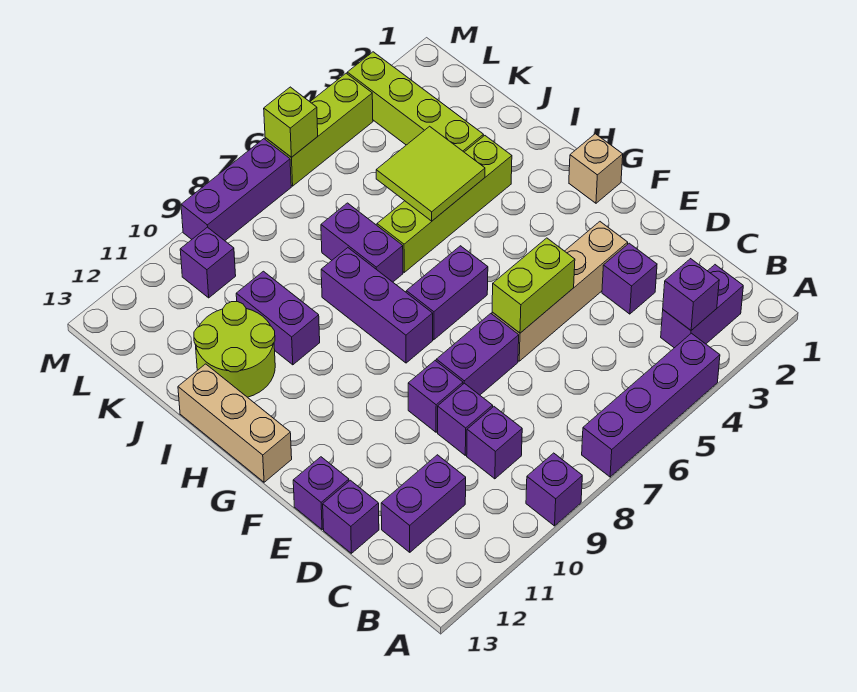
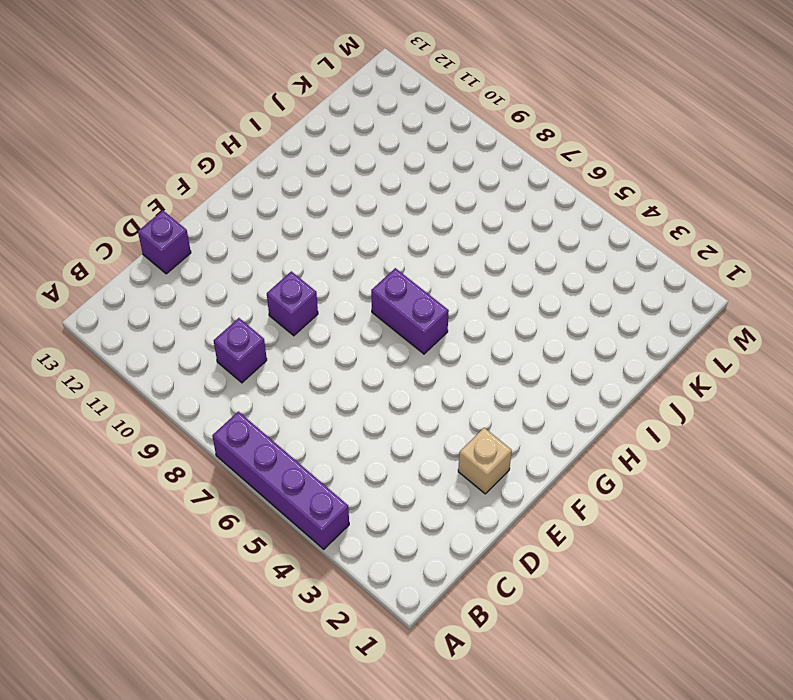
tan 1x1 brick [458,428,512,494] -> tan 1x1 brick moved to [569,134,623,203]
none -> purple 1x1 brick [526,453,582,526]
none -> purple 1x2 brick [661,265,743,348]
none -> purple 1x2 brick [381,455,466,552]

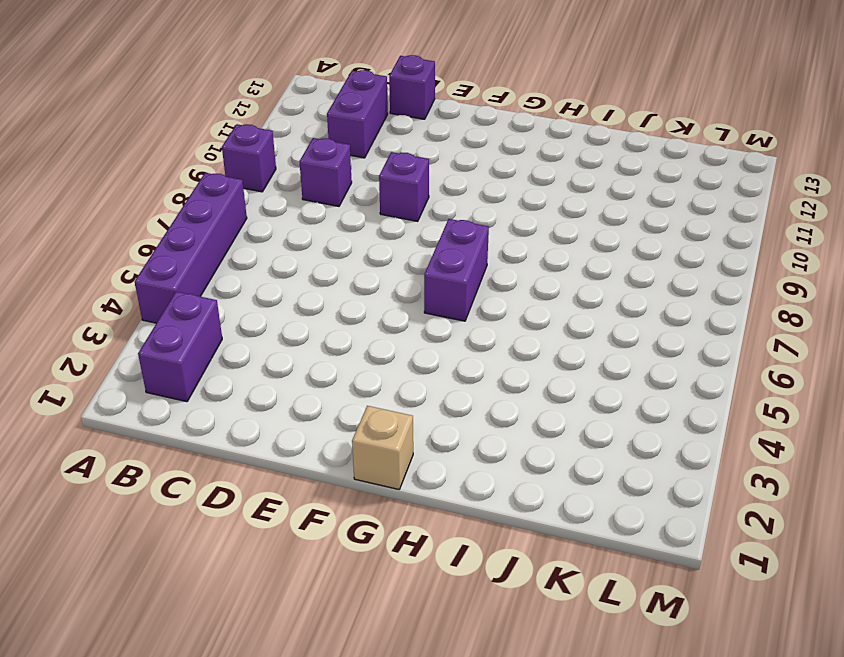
none -> purple 1x1 brick [602,243,657,314]
none -> purple 1x1 brick [438,383,493,455]
none -> tan 1x4 brick [492,222,628,361]

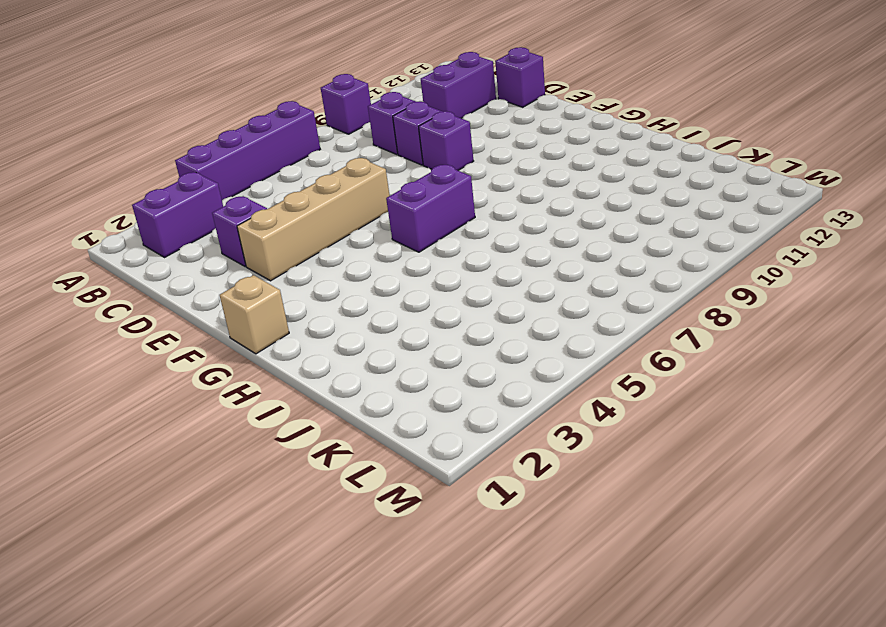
none -> purple 1x2 brick [436,314,519,395]
none -> purple 1x1 brick [293,457,349,530]
none -> purple 1x3 brick [321,248,433,363]

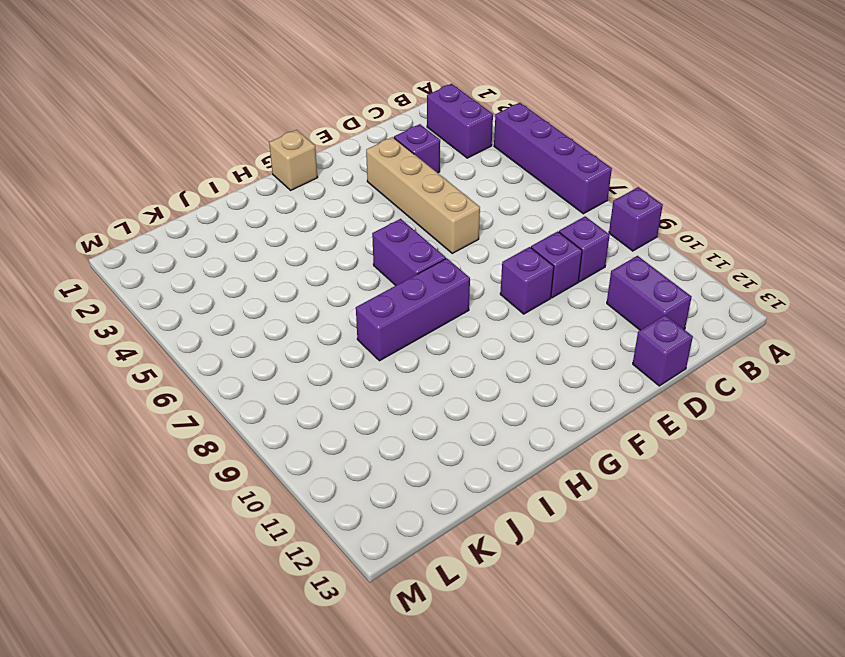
none -> purple 1x2 brick [436,314,519,395]
none -> purple 1x1 brick [293,457,349,530]
none -> tan 1x3 brick [178,364,292,482]

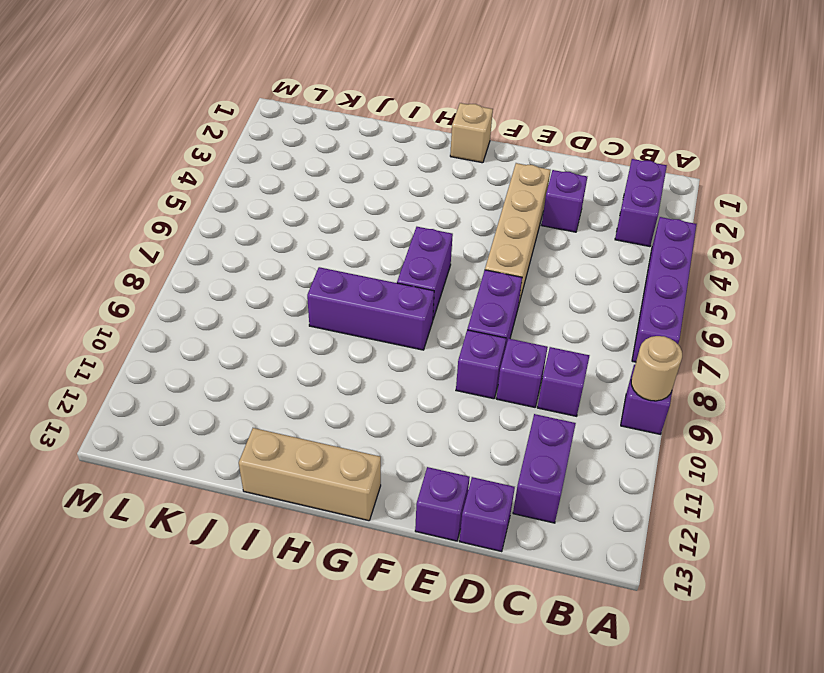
tan 1x1 round brick [631,336,682,401] -> none
none -> lime 1x4 brick [377,136,512,272]
none -> purple 1x2 brick [321,203,403,282]
none -> purple 1x2 brick [236,271,320,365]

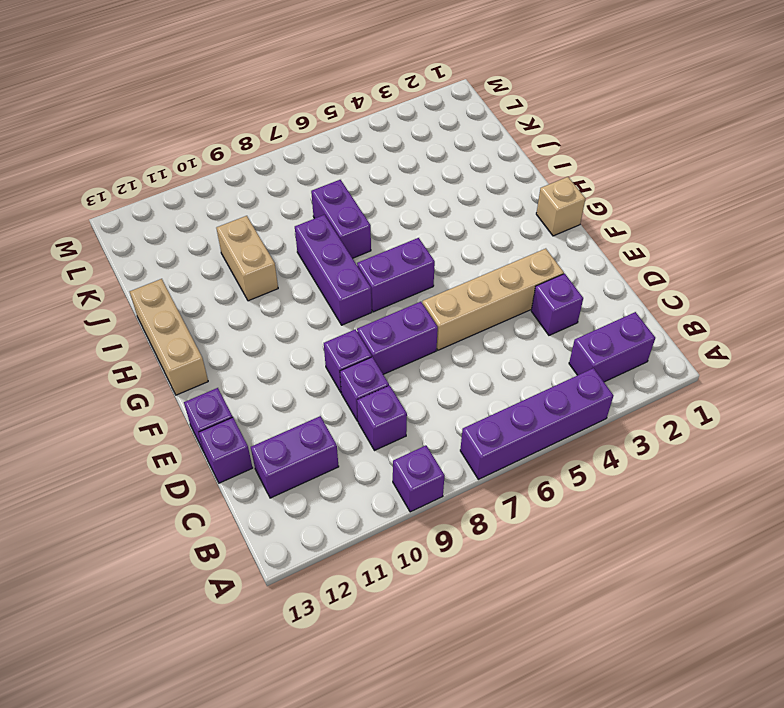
tan 1x2 brick [217,216,278,301] -> purple 1x2 brick [236,271,320,365]
none -> lime 1x4 brick [377,136,512,272]
none -> lime 2x2 round brick [194,302,275,397]
none -> lime 1x4 brick [347,52,483,152]

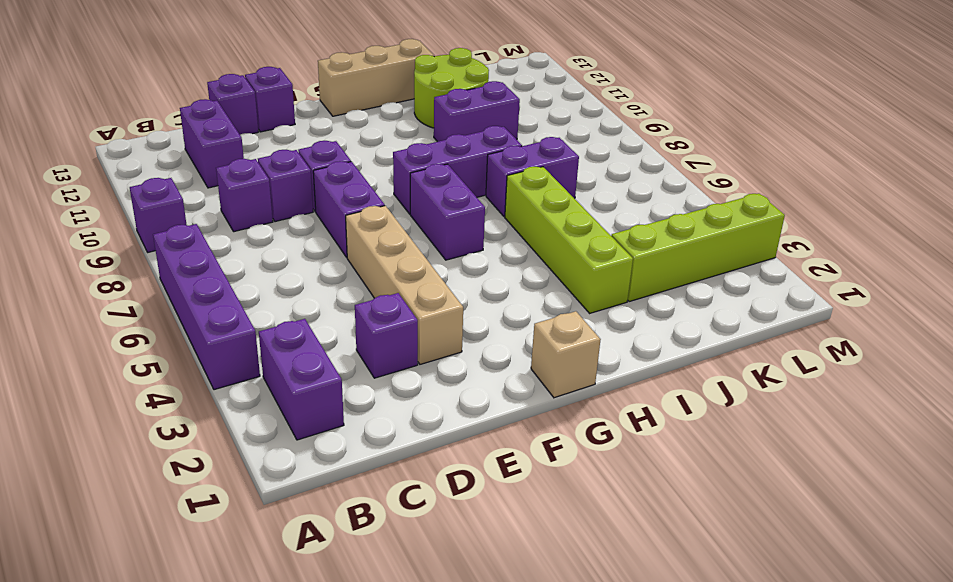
none -> purple 1x1 brick [180,227,236,298]
none -> lime 1x3 brick [265,73,373,186]
none -> purple 1x3 brick [181,139,291,241]

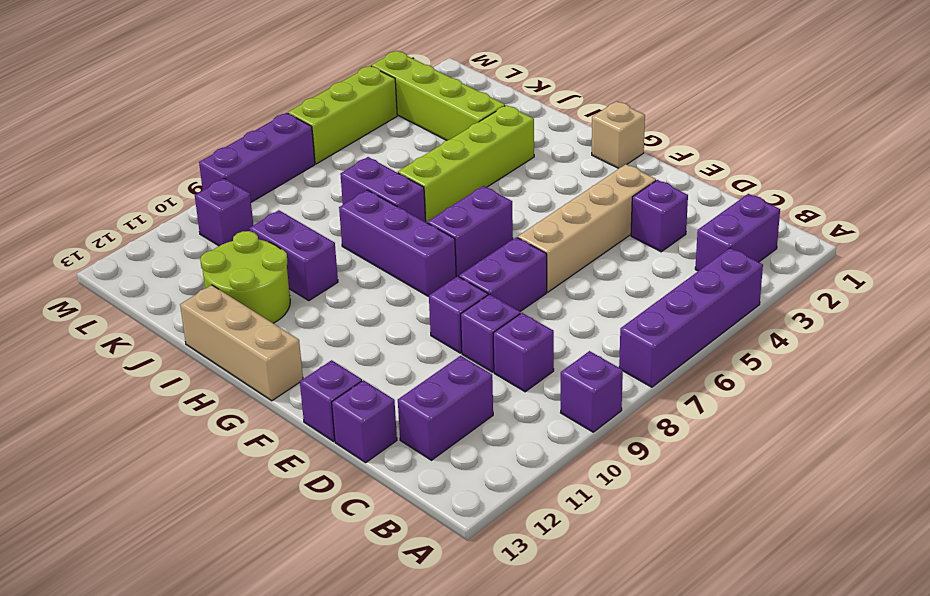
none -> purple 1x1 brick [663,259,719,330]
none -> lime 1x2 brick [492,238,575,333]
none -> lime 2x2 tile [376,126,485,221]

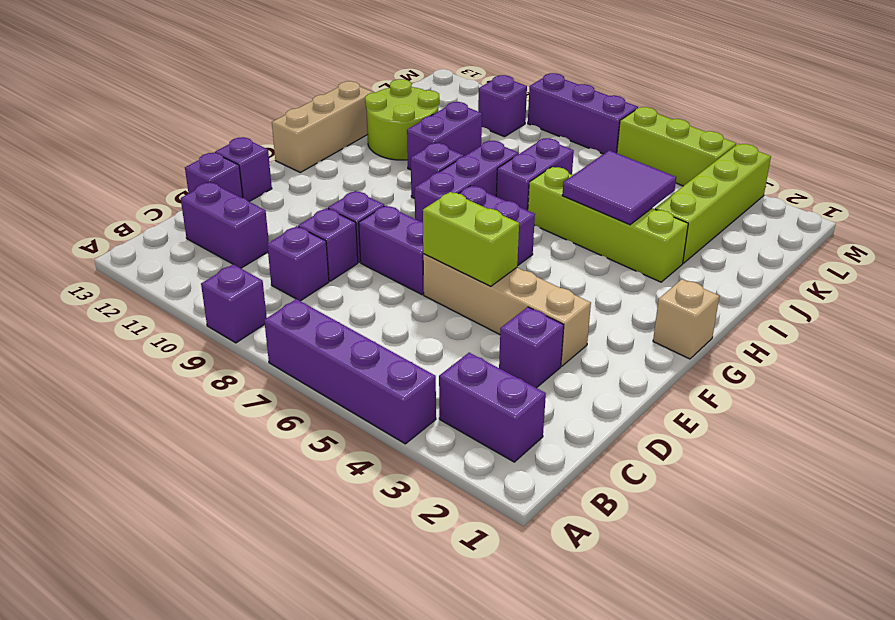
purple 1x1 brick [411,143,464,199] -> purple 1x1 brick moved to [663,259,719,330]
purple 2x2 tile [562,150,676,225] -> lime 2x2 tile [376,126,485,221]
none -> lime 1x1 brick [264,87,318,157]

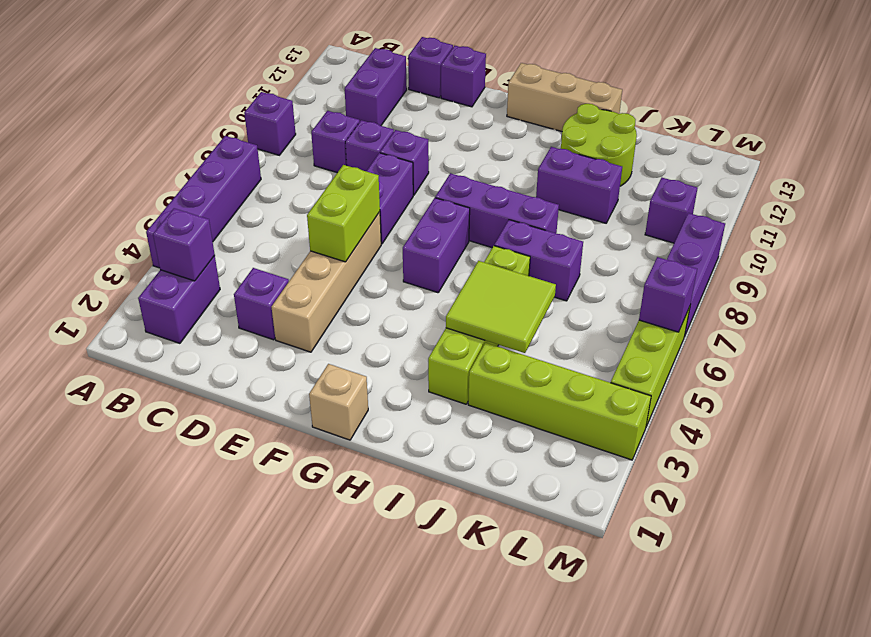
purple 1x1 brick [639,257,697,332] -> lime 1x1 brick [264,87,318,157]

